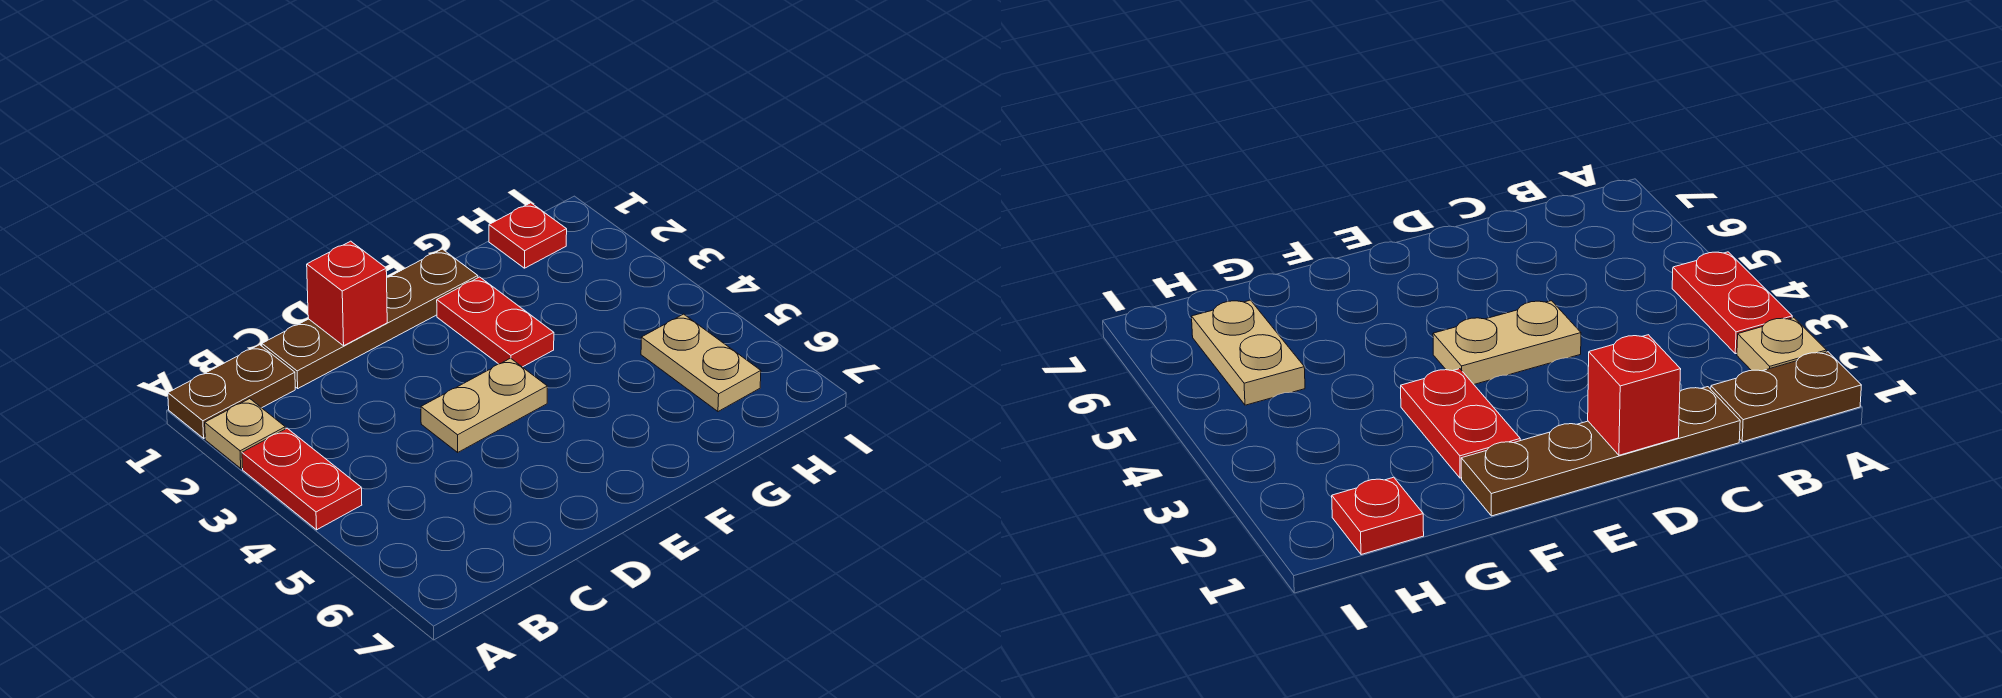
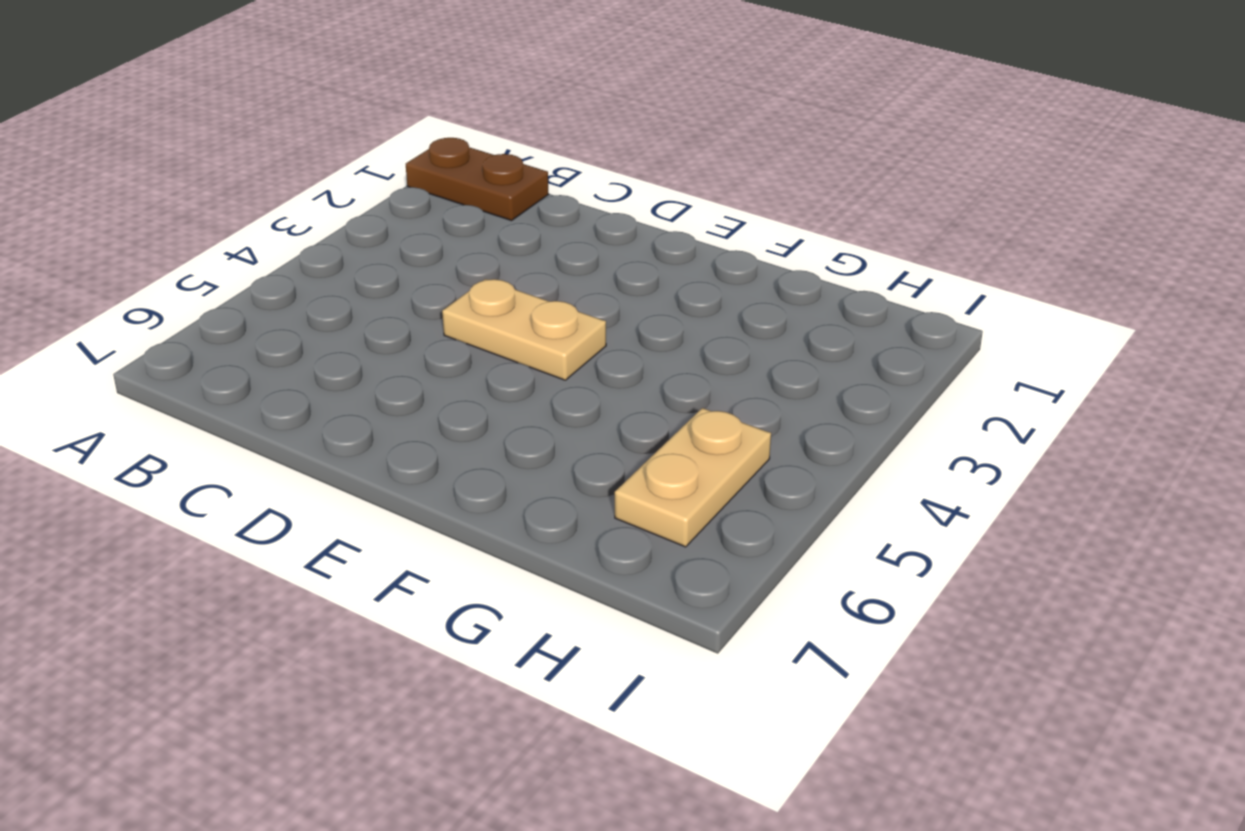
none -> tan 1x1 plate [205,399,285,468]
none -> red 1x2 plate [242,428,362,530]

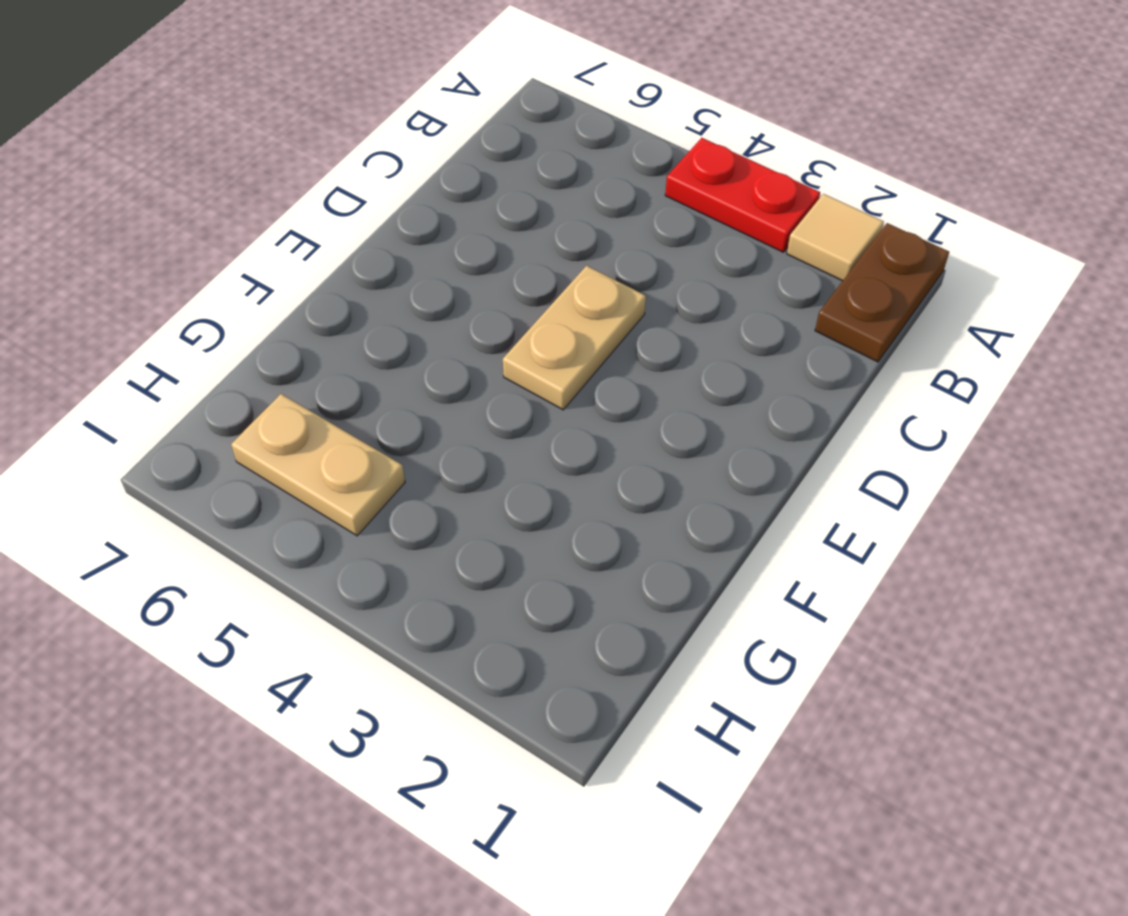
tan 1x1 tile [787,194,884,281] -> tan 1x1 plate [205,399,285,468]
none -> brown 1x4 plate [262,249,478,388]
none -> red 1x2 plate [437,277,554,367]

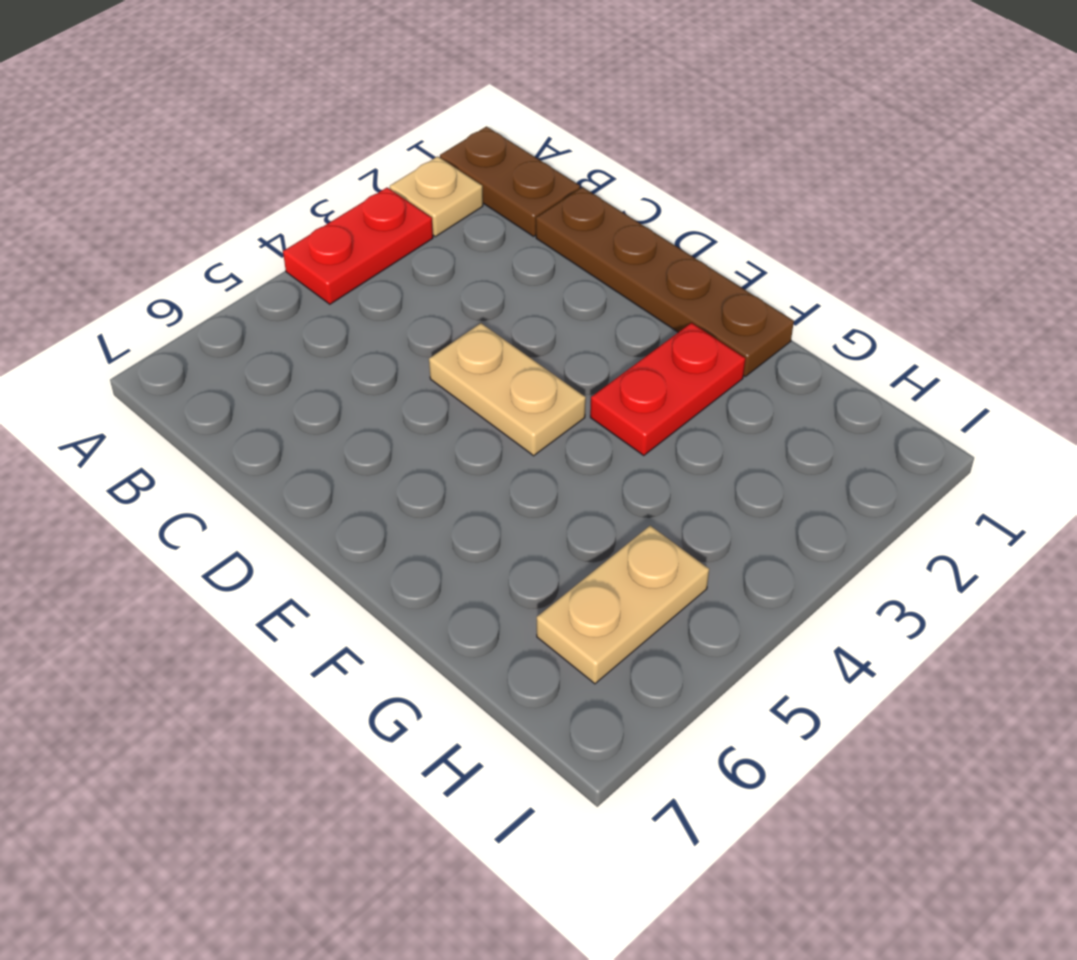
none -> red 1x1 plate [489,203,567,268]
none -> red 1x1 brick [307,241,387,346]

